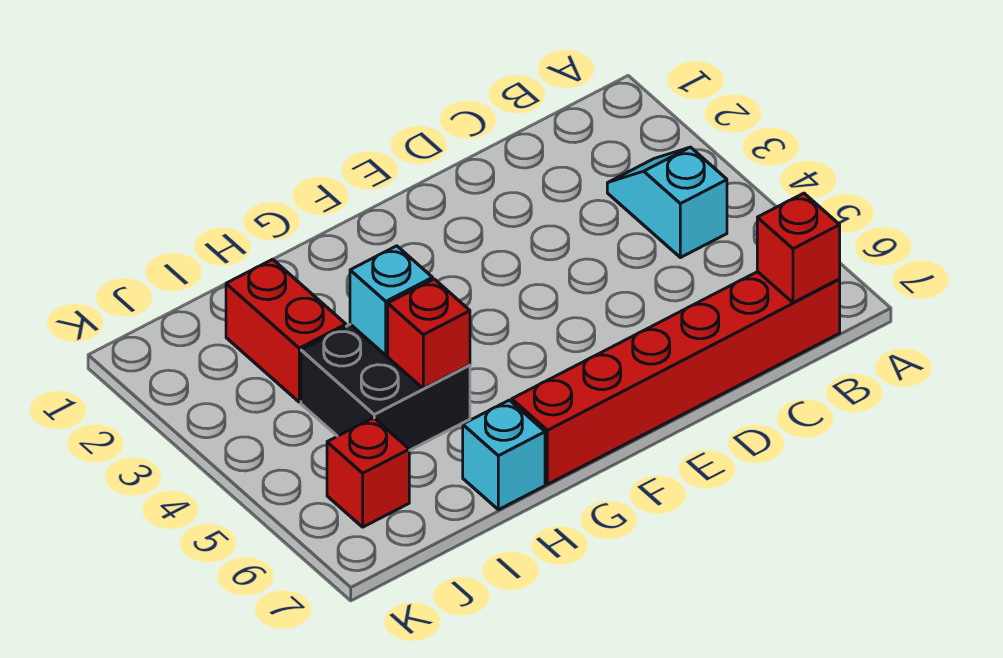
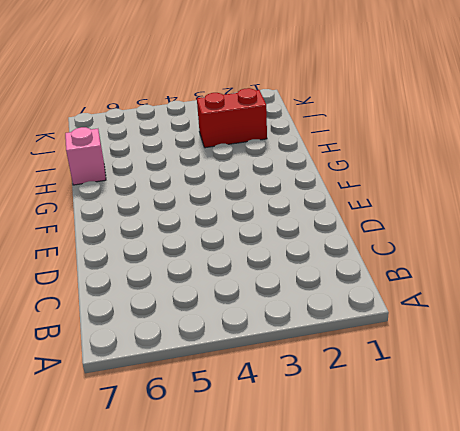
pink 1x1 brick [65,127,106,185] -> cyan 1x1 brick [463,400,545,510]
none -> cyan 1x2 slope [607,147,727,258]
none -> red 1x6 brick [512,272,840,484]

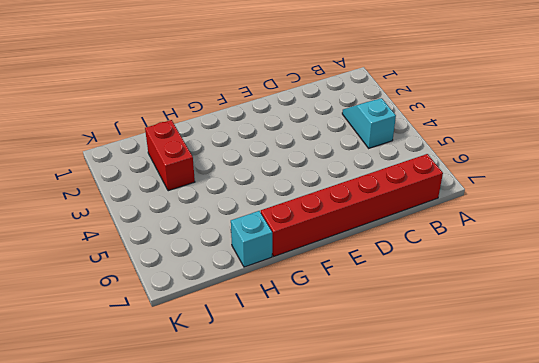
none -> black 2x2 brick [301,324,470,451]
none -> red 1x1 brick [327,418,409,527]

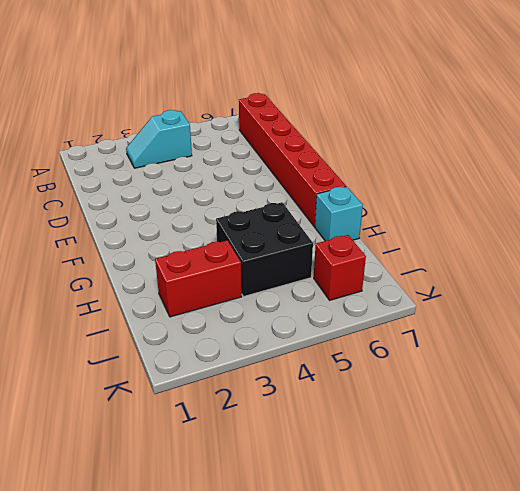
none -> red 1x1 brick [757,193,840,303]
none -> cyan 1x1 brick [350,246,433,355]

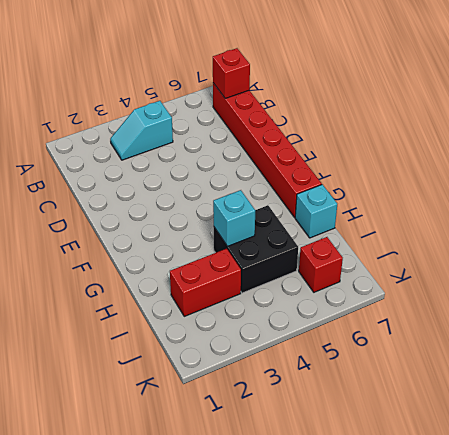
none -> red 1x1 brick [388,279,470,389]

